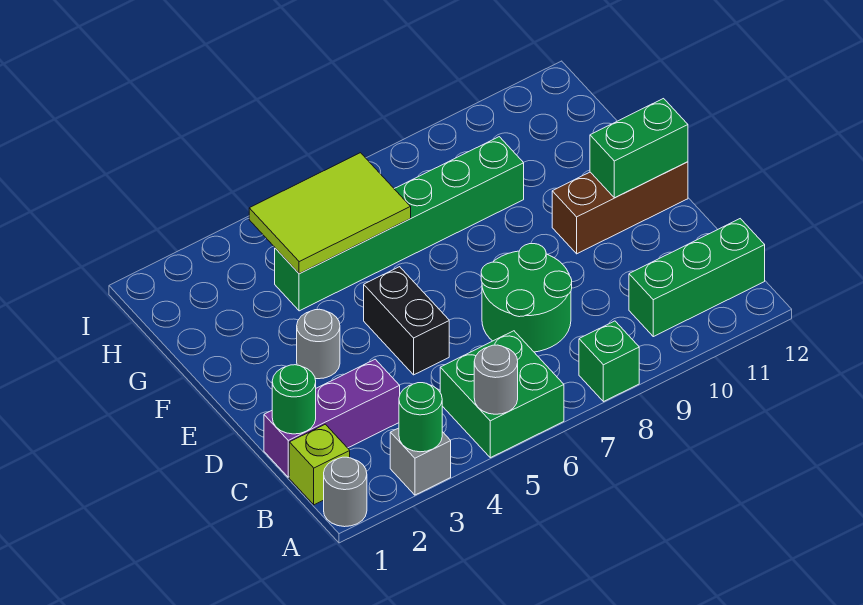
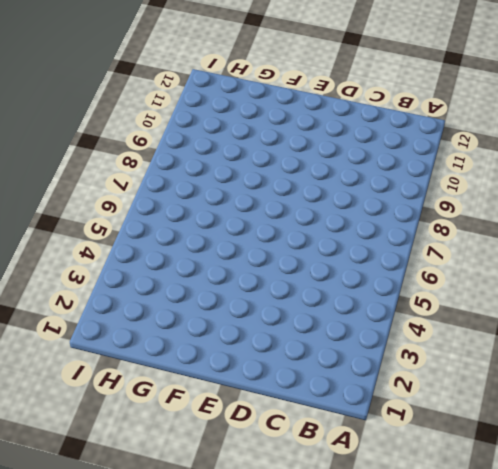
none -> grey 1x1 round brick [324,457,367,527]
none -> grey 1x1 brick [390,428,451,495]
none -> green 2x2 brick [440,331,564,458]

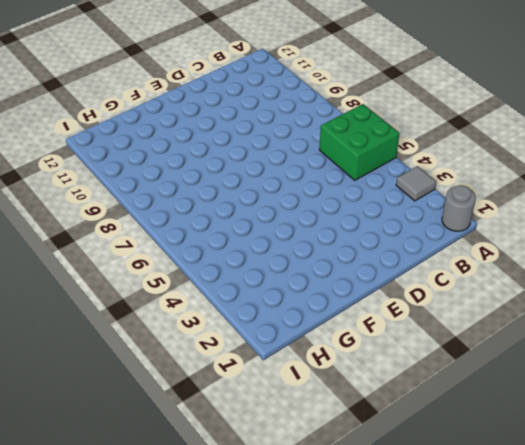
grey 1x1 tile [396,166,436,201] -> grey 1x1 brick [390,428,451,495]
none -> green 1x1 brick [579,321,639,402]
none -> lime 1x1 brick [289,424,350,505]
none -> green 1x3 brick [629,219,765,337]

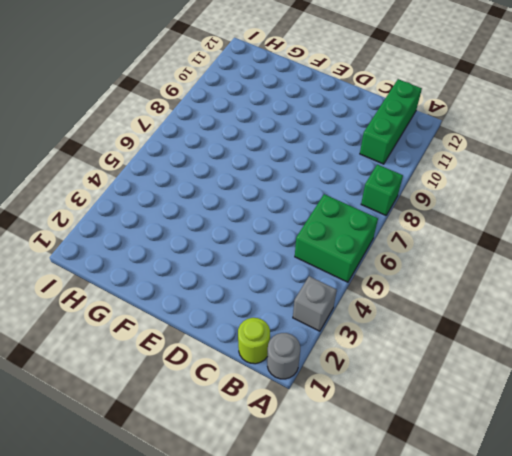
lime 1x1 round brick [238,318,270,364] -> lime 1x1 brick [289,424,350,505]
none -> purple 1x3 brick [264,359,400,477]
none -> green 2x2 round brick [481,244,572,352]
none -> black 1x2 brick [364,267,449,375]

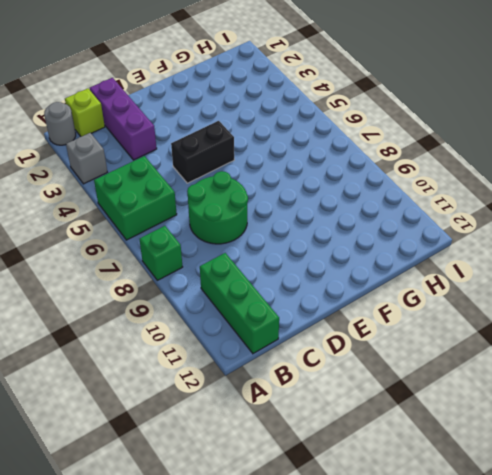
none -> grey 1x1 round brick [297,309,340,379]
none -> brown 1x3 brick [552,162,688,254]
none -> green 1x6 brick [275,137,524,311]

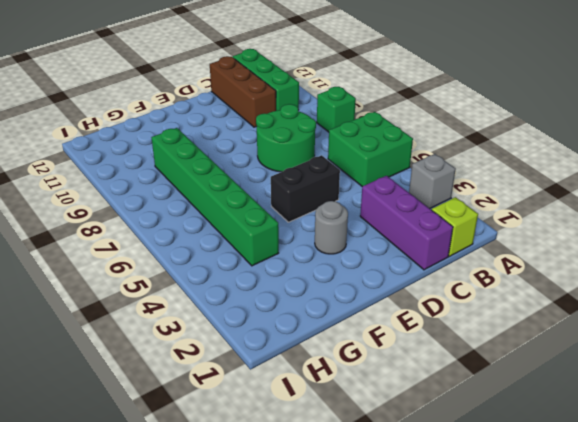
brown 1x3 brick [210,56,276,127] -> brown 1x3 brick moved to [552,162,688,254]
none -> grey 1x1 round brick [324,457,367,527]
none -> green 1x1 round brick [399,383,442,452]
none -> grey 1x1 round brick [474,345,518,414]

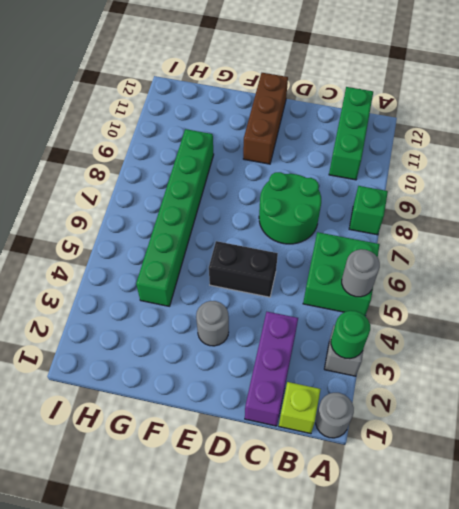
none -> green 1x1 round brick [272,365,316,434]
none -> green 1x2 brick [590,99,688,198]
none -> lime 2x3 tile [249,153,411,274]

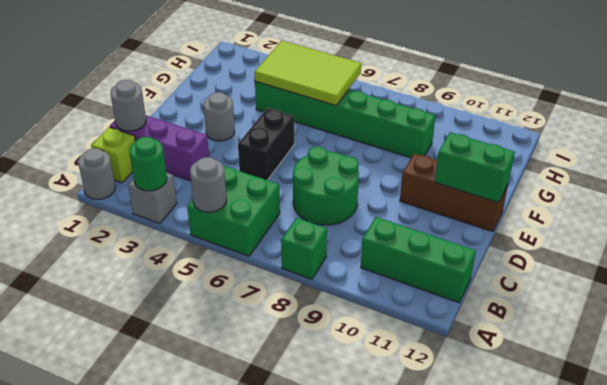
grey 1x1 round brick [110,80,146,131] -> green 1x1 round brick [272,365,316,434]

